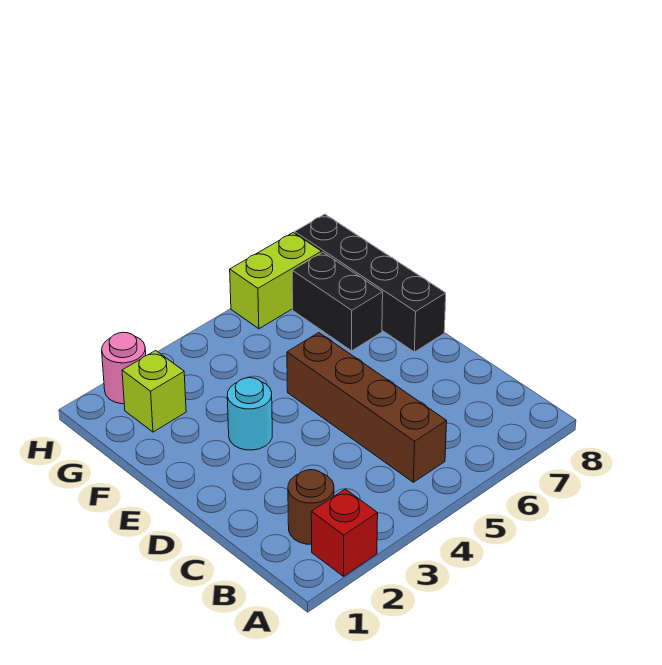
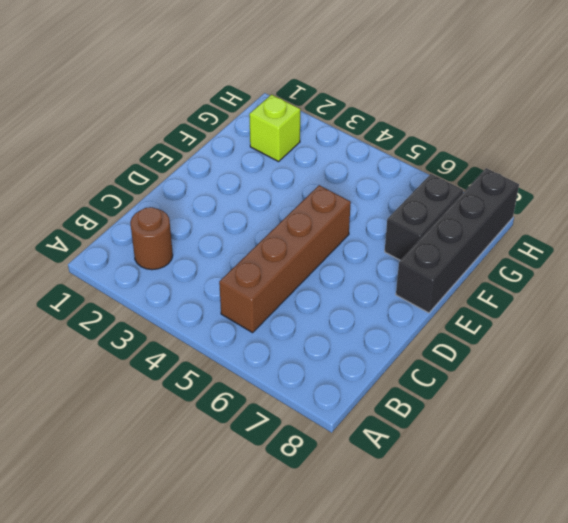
none -> red 1x1 brick [311,489,378,576]
none -> cyan 1x1 round brick [227,378,272,450]

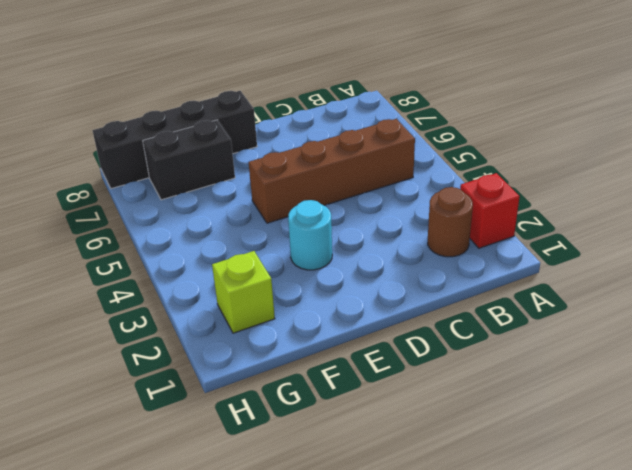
none -> pink 1x1 round brick [102,332,146,404]
none -> lime 1x2 brick [230,233,321,329]

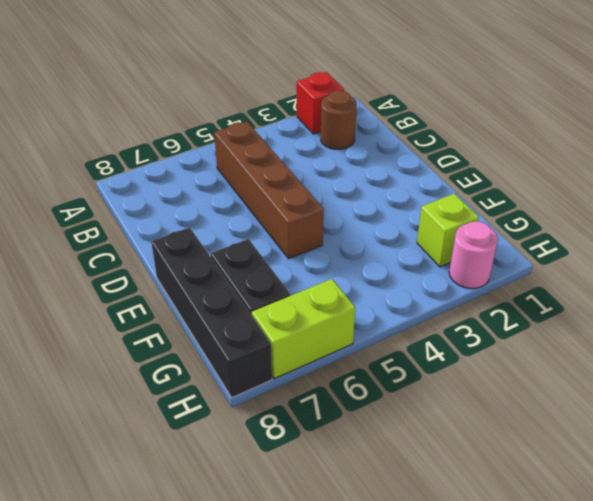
none -> cyan 1x1 round brick [227,378,272,450]

